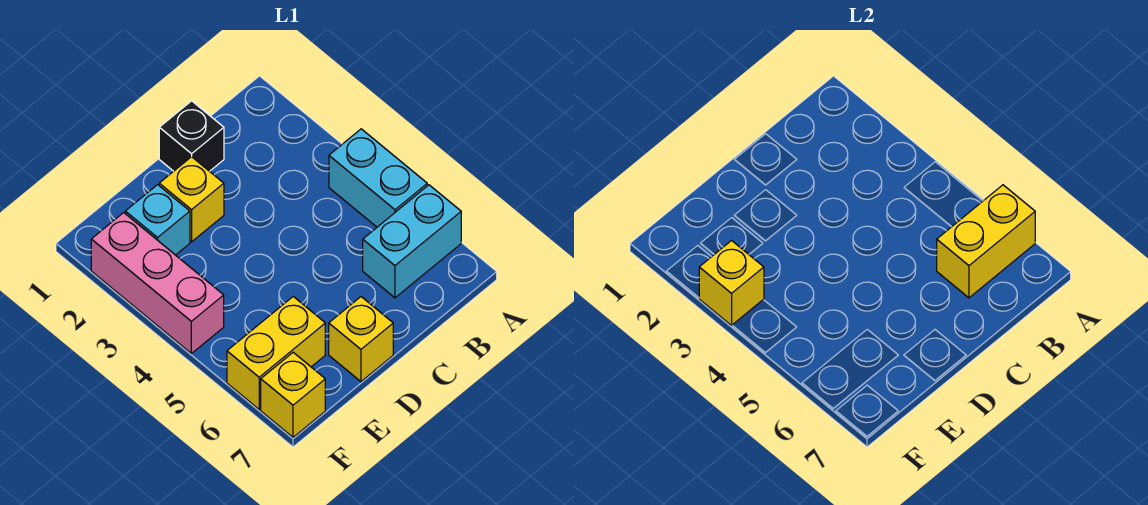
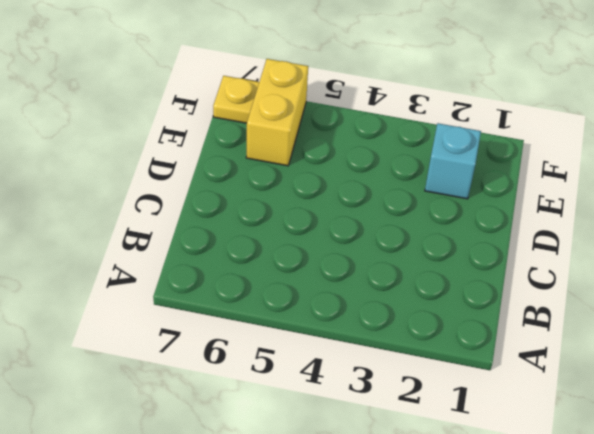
yellow 1x1 plate [213,76,259,123] -> yellow 1x1 brick [261,352,325,437]
none -> cyan 1x2 brick [329,129,427,227]
none -> cyan 1x2 brick [363,185,461,298]

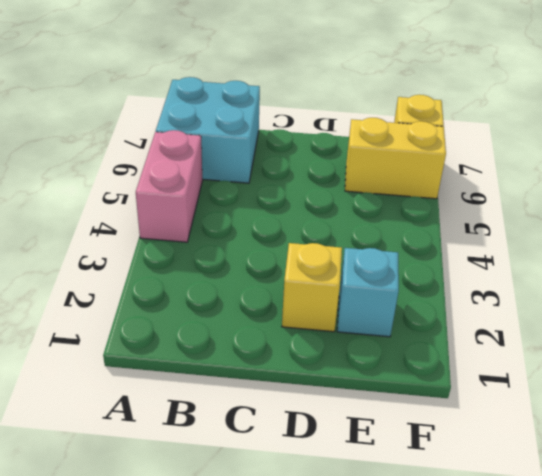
pink 1x2 brick [136,130,202,242] -> cyan 1x2 brick [329,129,427,227]
cyan 2x2 brick [156,77,260,183] -> cyan 1x2 brick [363,185,461,298]
none -> black 1x1 brick [159,101,224,171]
none -> yellow 1x1 brick [329,297,393,381]

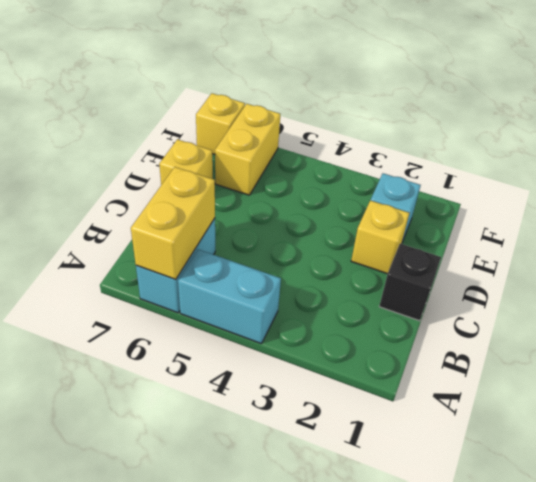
none -> pink 1x3 brick [91,213,224,353]
none -> yellow 1x1 brick [699,241,764,326]

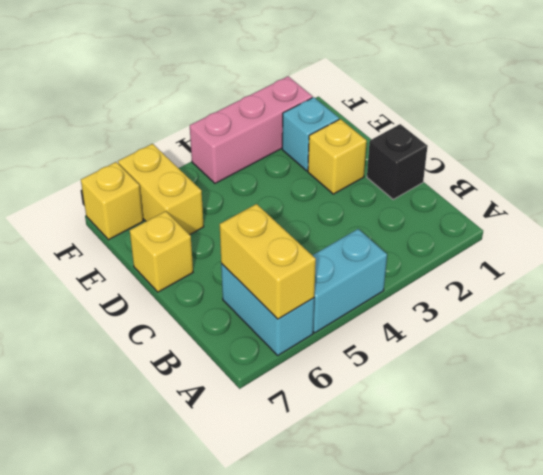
none -> yellow 1x1 brick [699,241,764,326]

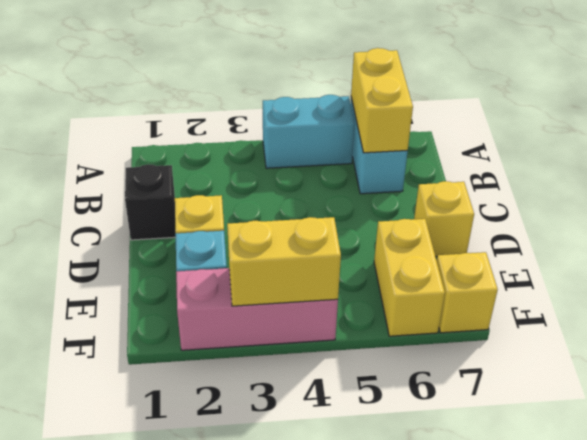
yellow 1x2 brick [227,217,341,306] -> yellow 1x1 brick [699,241,764,326]

